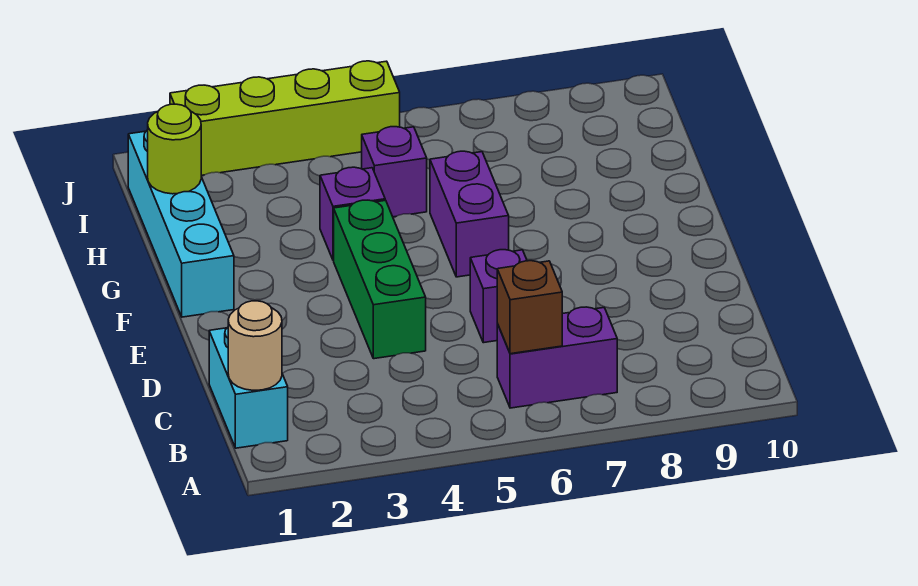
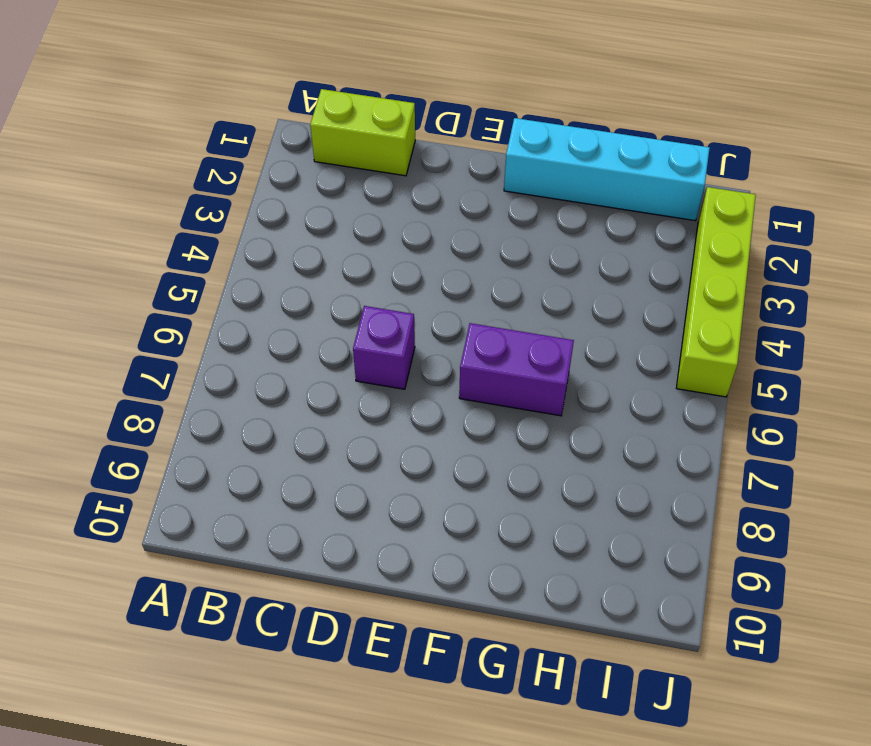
lime 1x2 brick [310,89,415,176] -> cyan 1x2 brick [209,327,288,448]
none -> purple 1x2 brick [497,307,617,408]
none -> green 1x3 brick [334,200,426,359]
none -> purple 1x1 brick [320,167,385,260]

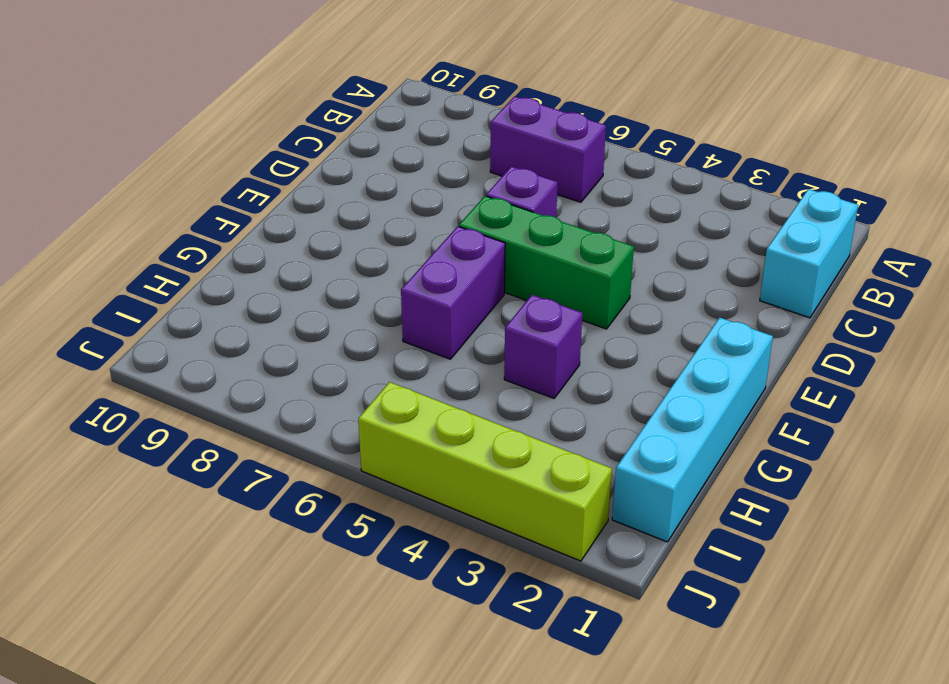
green 1x3 brick [459,196,634,329] -> green 1x3 brick turned to [334,200,426,359]
none -> purple 1x1 brick [362,127,427,217]
none -> tan 1x1 round brick [228,301,282,390]
none -> brown 1x1 brick [497,261,562,354]

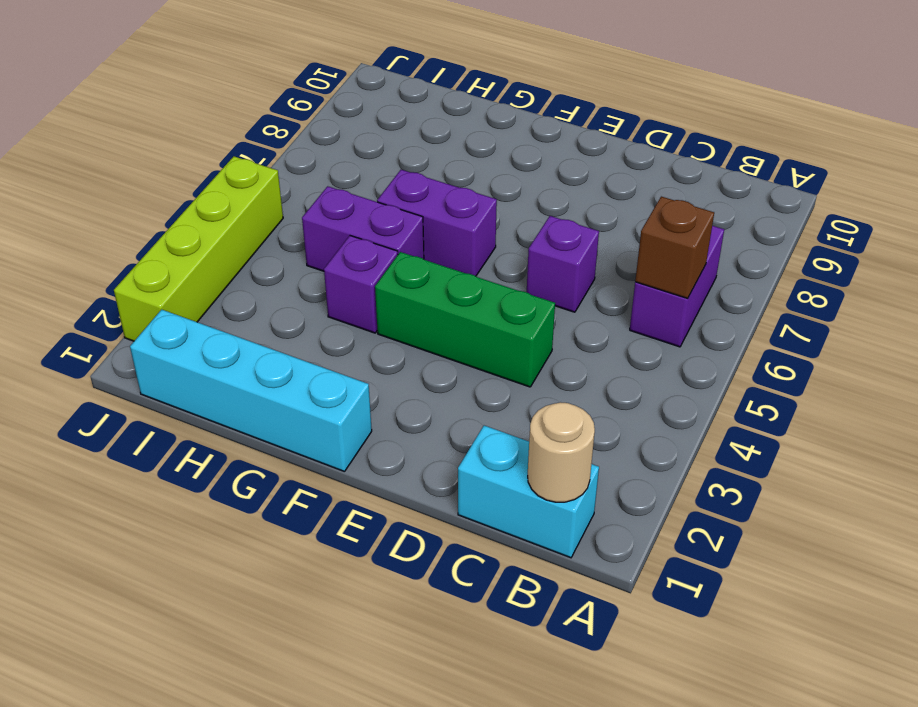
purple 1x2 brick [302,186,424,271] -> purple 1x1 brick [362,127,427,217]
none -> lime 1x1 round brick [148,104,201,194]

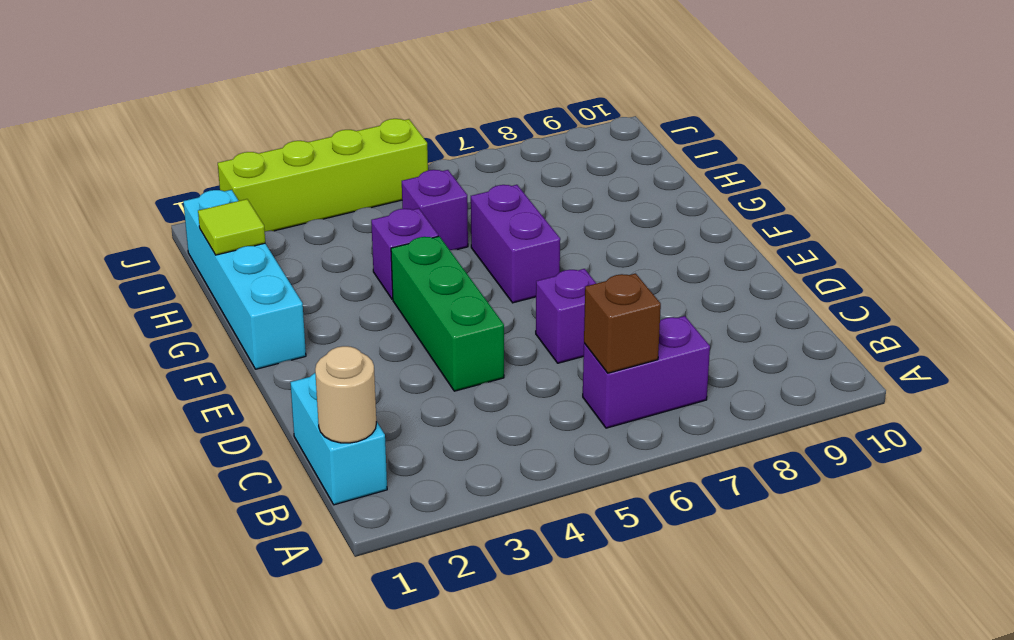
lime 1x1 tile [198,199,265,255] -> lime 1x1 round brick [148,104,201,194]

